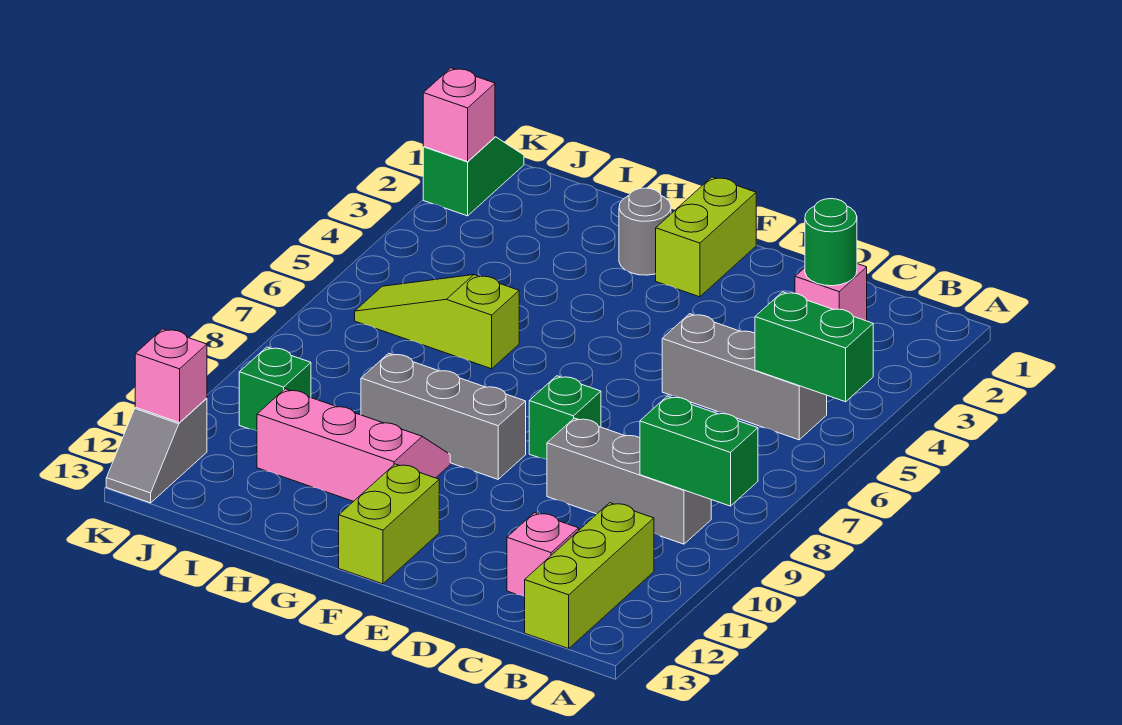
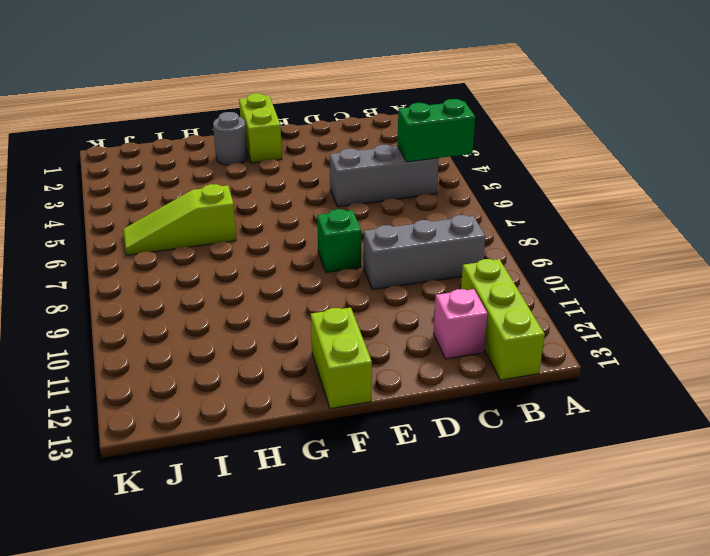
none -> pink 1x1 brick [795,264,867,321]
none -> grey 1x3 brick [361,353,526,479]
none -> pink 2x3 slope [257,389,450,501]

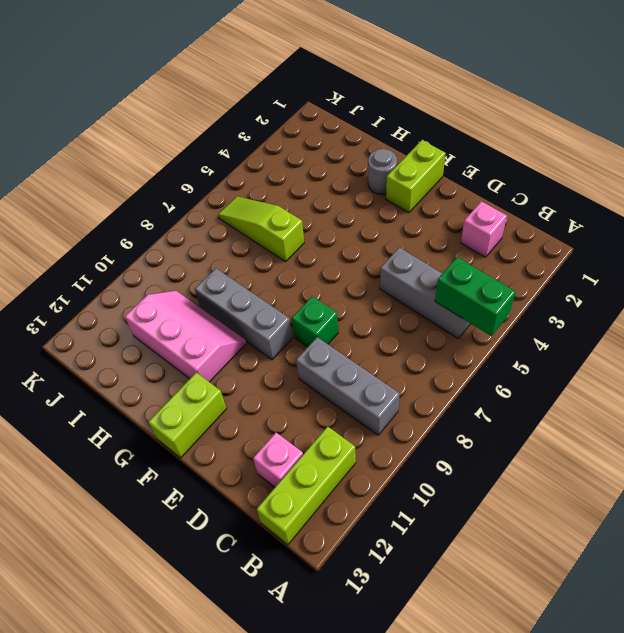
none -> green 1x1 brick [239,347,311,431]
none -> green 1x2 slope [423,137,524,216]
none -> grey 1x2 slope [106,398,207,503]

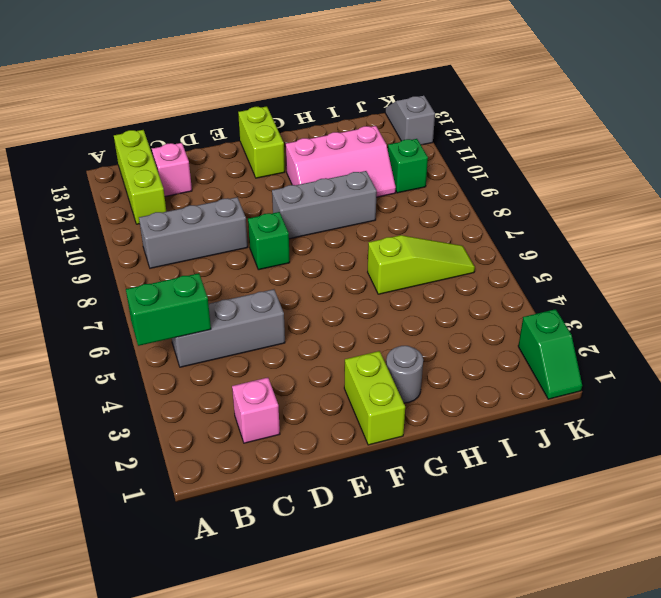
none -> green 1x2 brick [640,396,758,506]
none -> green 1x1 round brick [805,199,857,286]
none -> pink 1x1 brick [423,68,495,162]

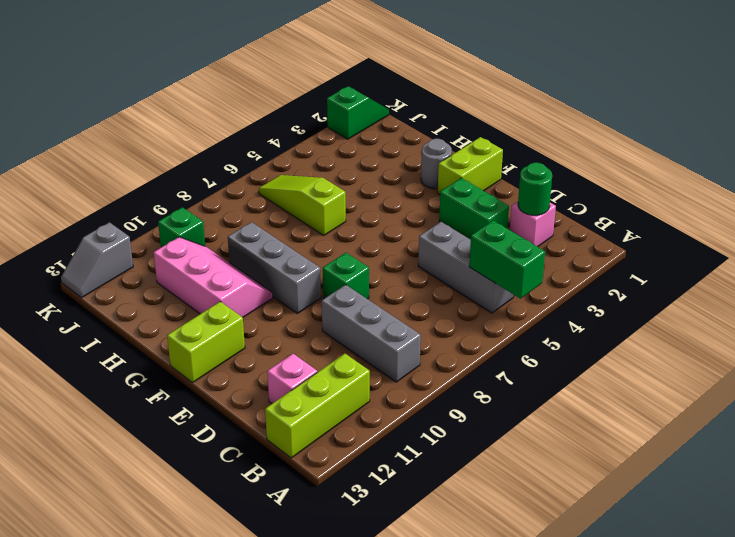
green 1x2 brick [439,178,509,240] -> green 1x2 brick moved to [640,396,758,506]
none -> pink 1x1 brick [423,68,495,162]
none -> pink 1x1 brick [135,329,207,423]

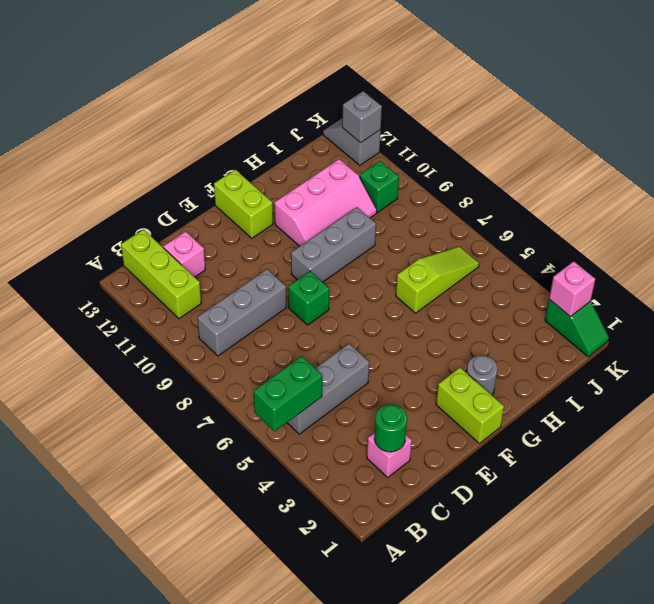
grey 1x1 brick [342,91,382,143] -> pink 1x1 brick [135,329,207,423]
none -> green 1x2 brick [640,396,758,506]

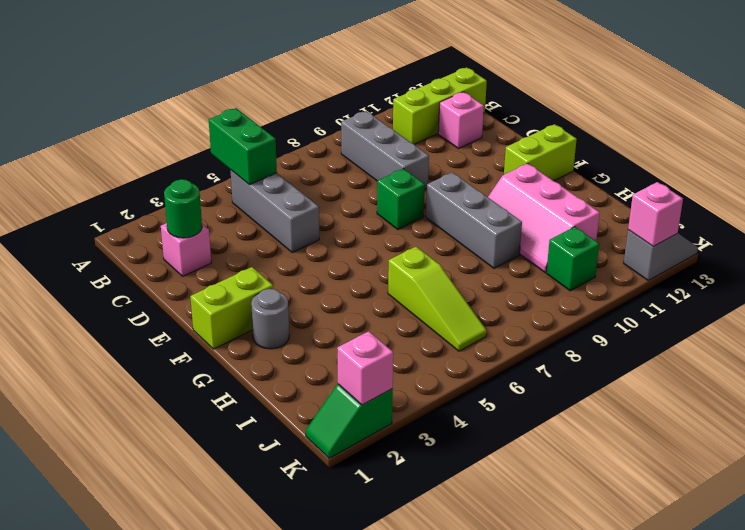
none -> green 1x2 brick [640,396,758,506]

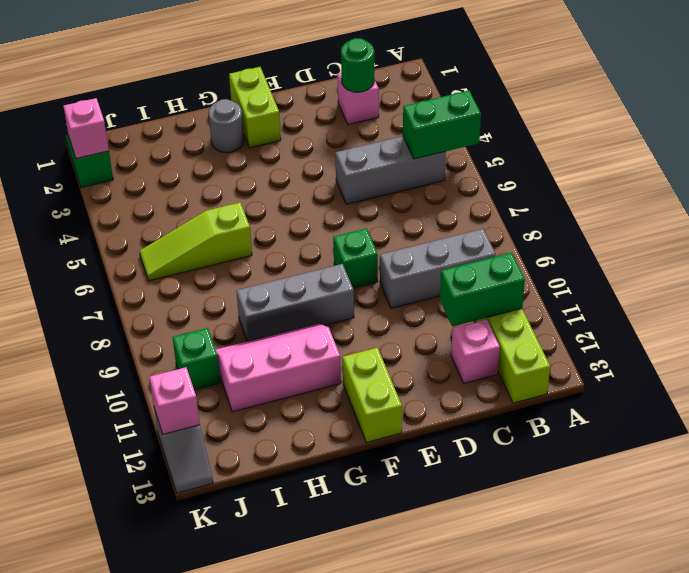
green 1x2 brick [440,253,525,326] -> green 1x2 brick moved to [640,396,758,506]

